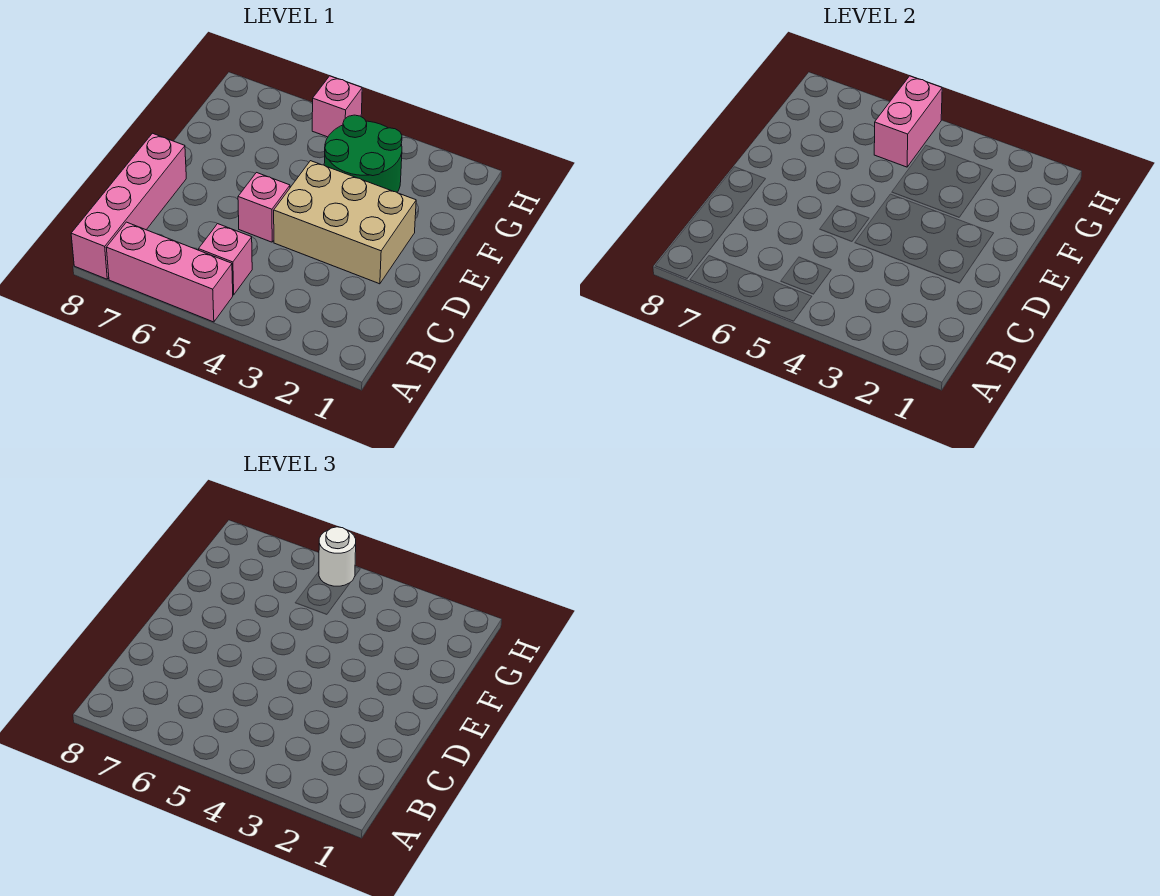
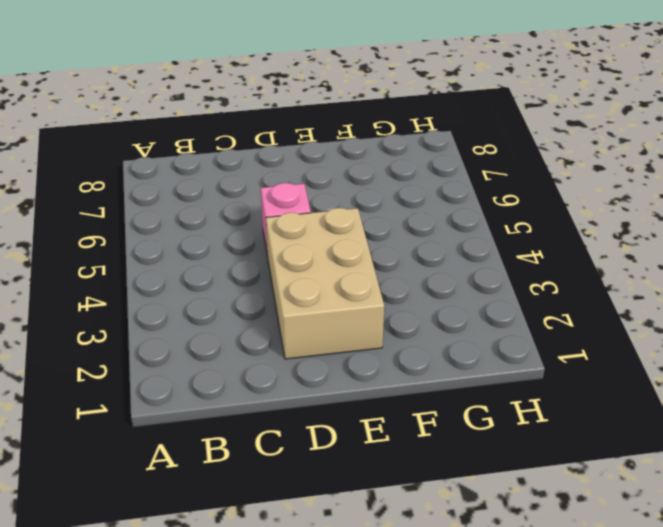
none -> pink 1x3 brick [106,222,233,322]
none -> pink 1x4 brick [71,133,186,279]

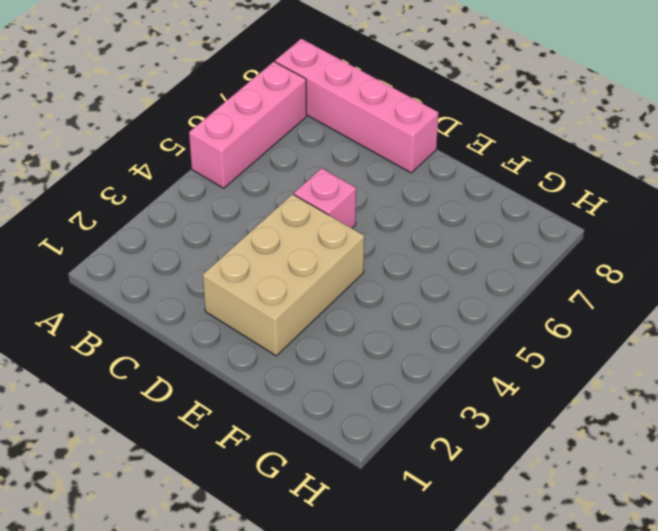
none -> pink 1x1 brick [199,224,252,295]
none -> green 2x2 round brick [324,115,402,192]

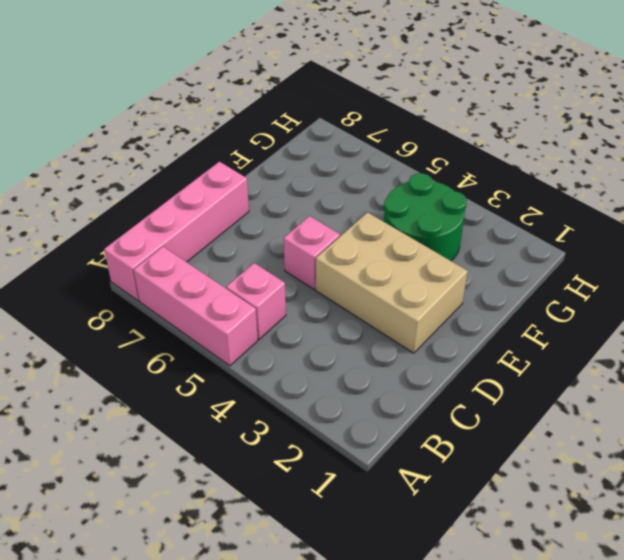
none -> pink 1x1 brick [312,76,362,137]
none -> pink 1x2 brick [874,76,942,167]

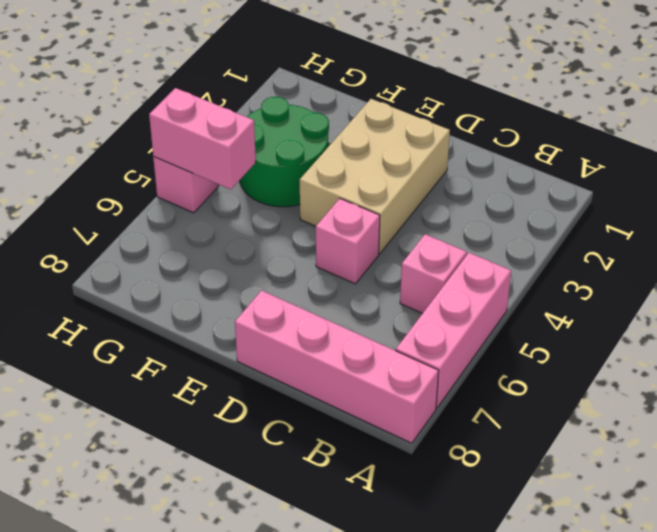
none -> white 1x1 round brick [319,527,356,586]

